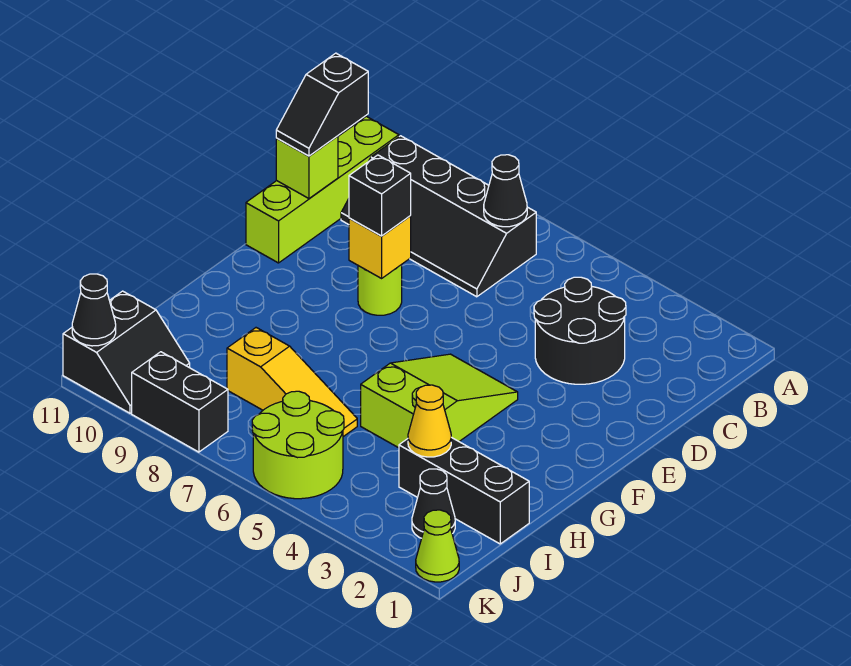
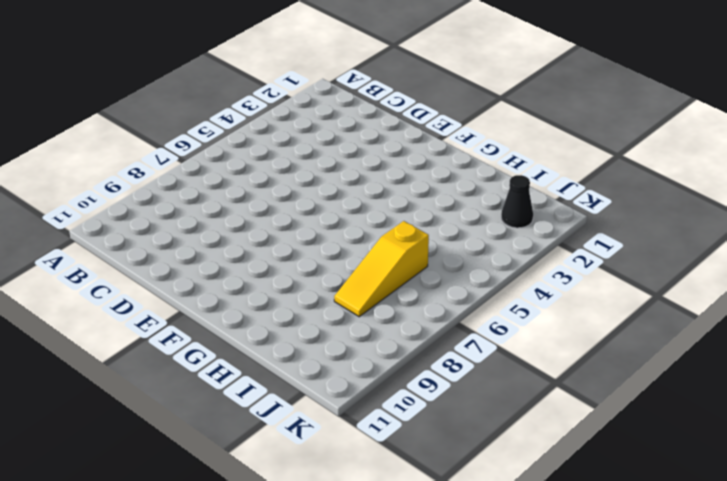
yellow 1x3 slope [334,221,429,317] -> yellow 1x3 slope turned to [227,328,357,437]
none -> black 2x4 slope [341,136,536,297]
none -> lime 1x4 brick [246,116,399,263]
none -> black 2x2 round brick [534,277,626,384]

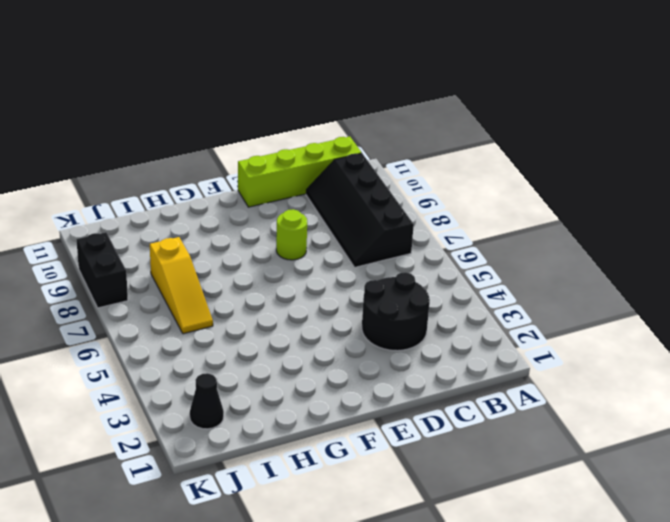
none -> lime 2x3 slope [361,354,518,448]
none -> black 1x3 brick [399,437,529,544]
none -> lime 2x2 round brick [252,391,344,499]

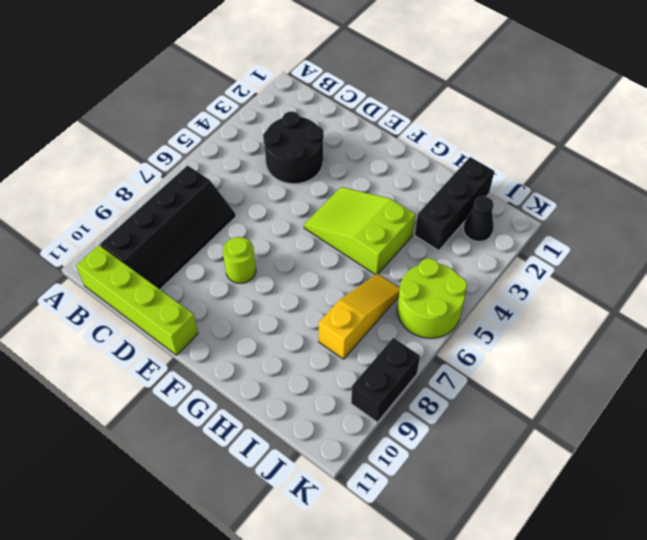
none -> black 2x2 slope [63,291,190,413]
none -> lime 1x1 cone [416,510,459,582]
none -> black 1x1 cone [484,155,527,227]

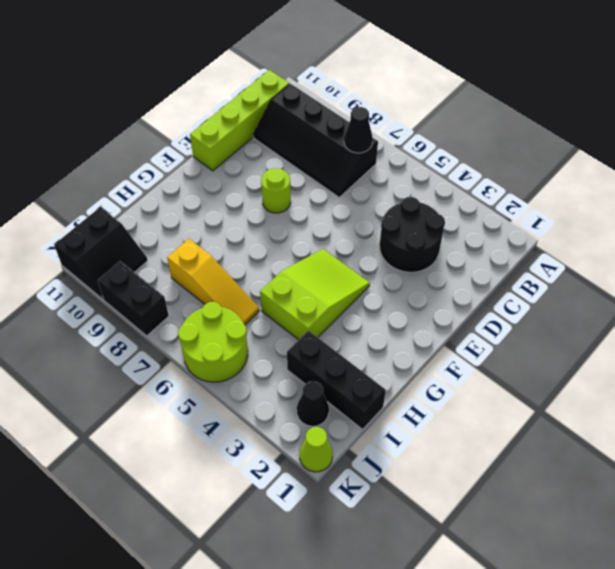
none -> lime 1x1 brick [276,136,338,198]
none -> yellow 1x1 brick [349,216,411,278]
none -> yellow 1x1 cone [408,385,451,457]

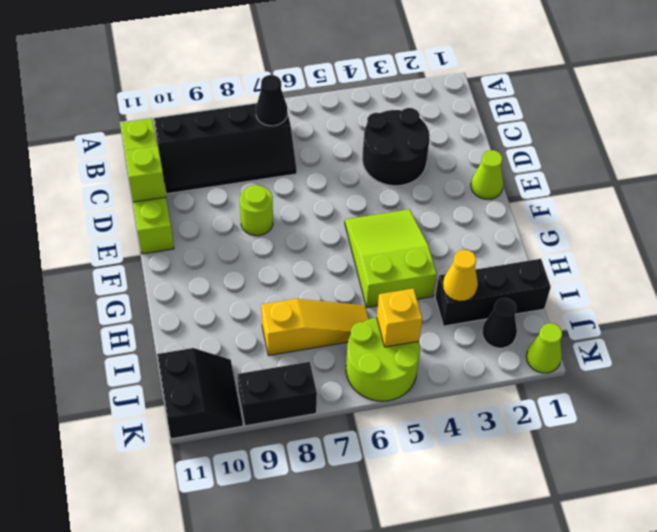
lime 1x1 cone [471,150,503,199] -> none
yellow 1x1 brick [377,288,422,347] -> yellow 1x1 brick moved to [349,216,411,278]
none -> black 1x1 cone [72,274,116,346]
none -> black 1x2 slope [276,53,368,156]
none -> black 1x1 brick [349,155,411,236]

